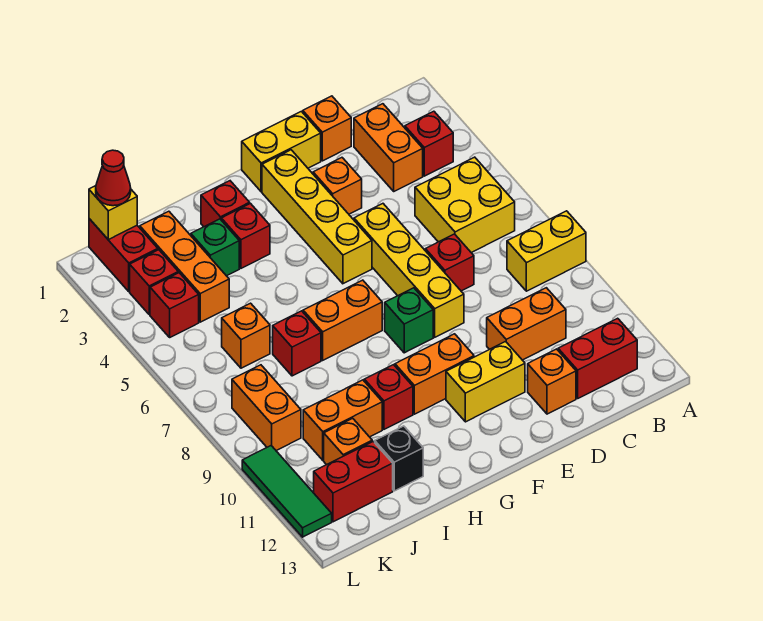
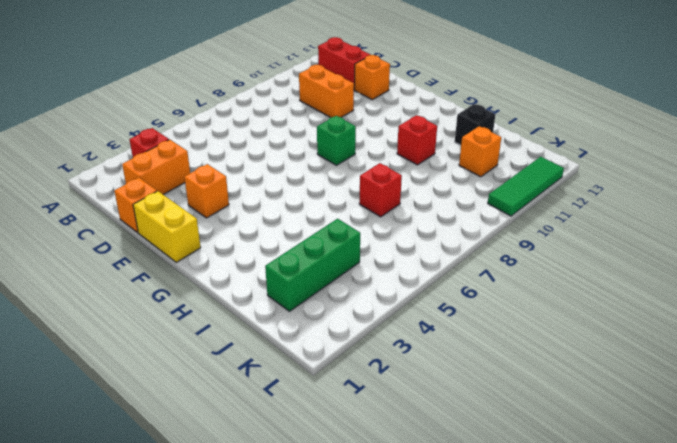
green 1x3 brick [265,219,360,311] -> orange 1x3 brick [140,211,229,322]
none -> yellow 1x2 brick [507,211,586,291]
none -> yellow 2x2 brick [415,157,515,253]
none -> red 1x1 brick [425,234,474,291]
none -> yellow 1x4 brick [354,204,464,337]

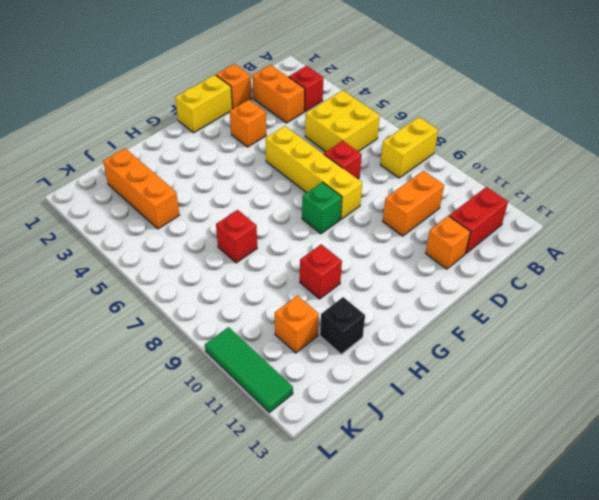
none -> yellow 1x2 brick [446,342,525,422]
none -> yellow 1x4 brick [262,150,372,284]
none -> orange 1x2 brick [395,334,474,414]
none -> orange 1x2 brick [303,280,382,360]

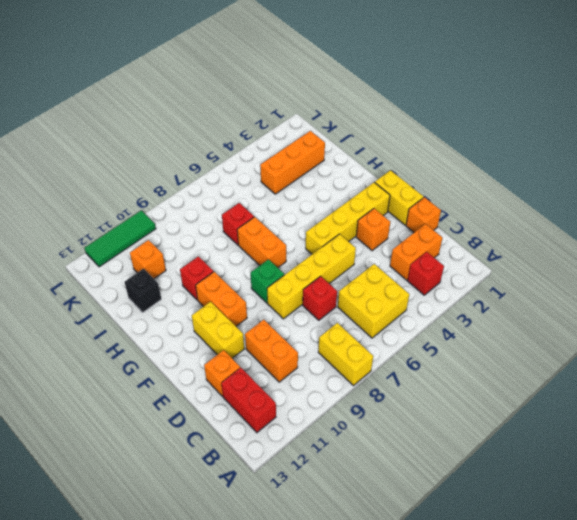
none -> red 1x1 brick [201,181,250,227]
none -> red 1x1 brick [221,204,270,268]
none -> green 1x1 brick [191,219,239,276]
none -> orange 1x2 brick [303,380,382,460]

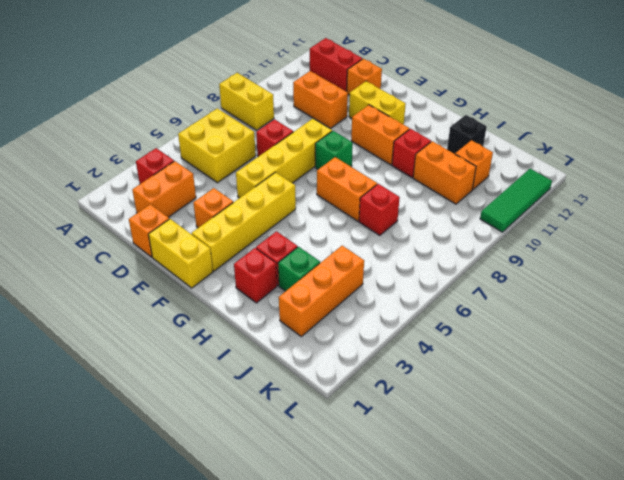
none -> orange 1x1 brick [222,303,270,368]
none -> red 1x2 brick [314,442,393,522]
none -> red 1x2 brick [89,219,158,291]
none -> red 1x1 brick [130,250,178,315]

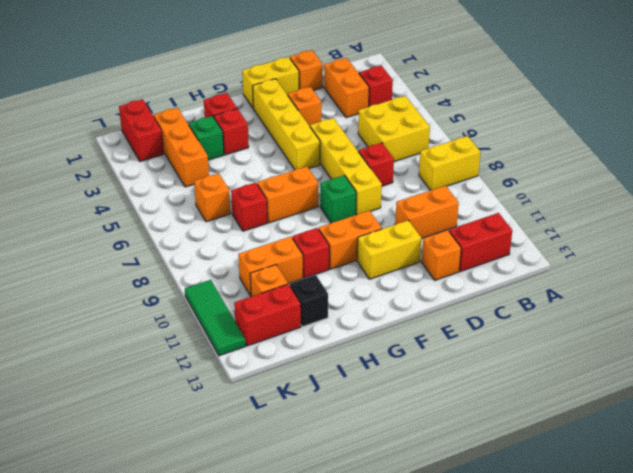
none -> red 1x1 brick [130,250,178,315]
none -> red 1x1 brick [150,273,199,337]
none -> orange 1x2 brick [232,365,301,451]
none -> yellow 1x1 brick [89,186,137,240]

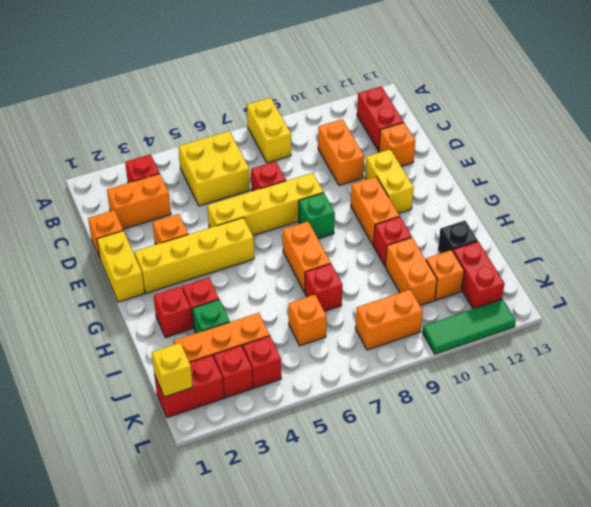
none -> red 1x1 cone [96,150,131,206]

